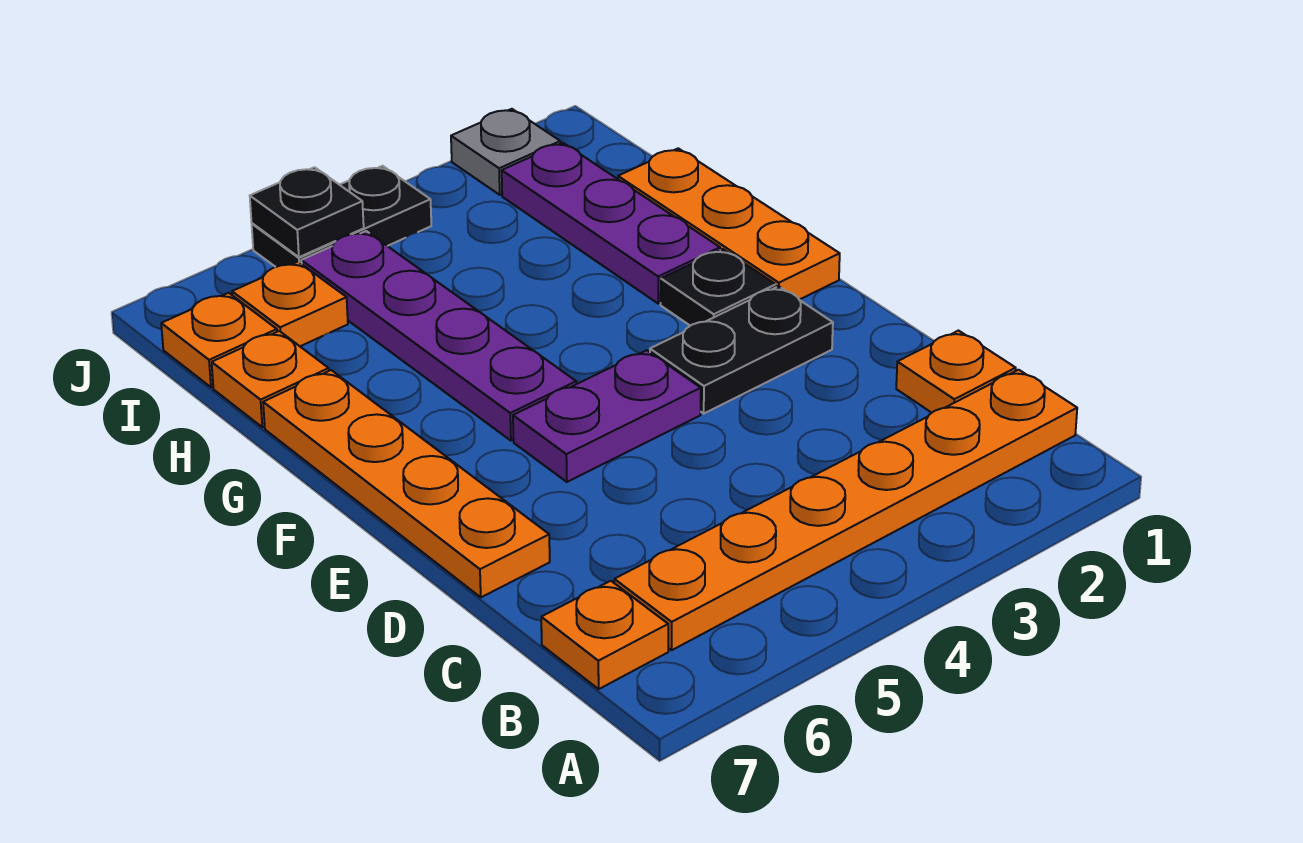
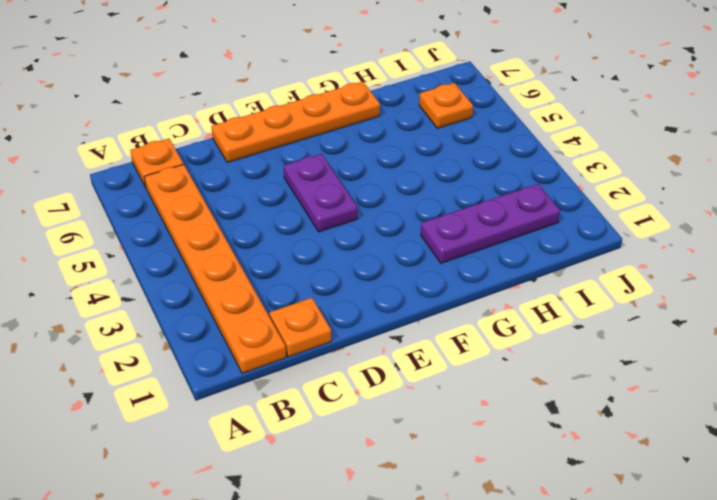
none -> black 1x2 plate [650,286,833,413]
none -> orange 1x3 plate [618,148,840,300]
none -> black 1x1 plate [661,249,776,326]

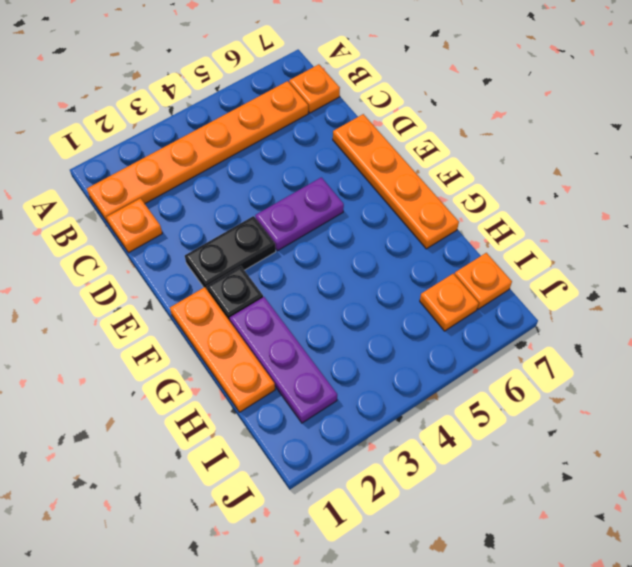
none -> purple 1x4 plate [301,231,576,441]
none -> orange 1x1 plate [212,331,329,427]
none -> grey 1x1 plate [451,109,560,195]

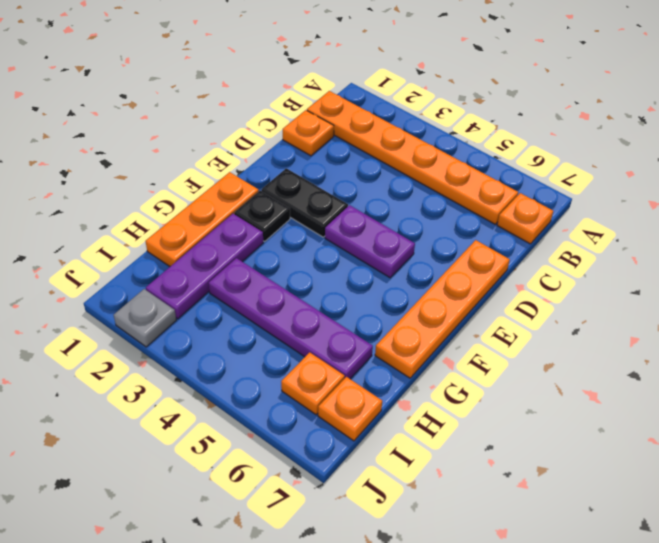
purple 1x4 plate [209,258,373,379] -> purple 1x4 plate turned to [301,231,576,441]
none -> orange 1x1 plate [212,331,329,427]
none -> black 1x2 plate [252,166,431,267]
none -> black 1x1 plate [250,167,364,257]

